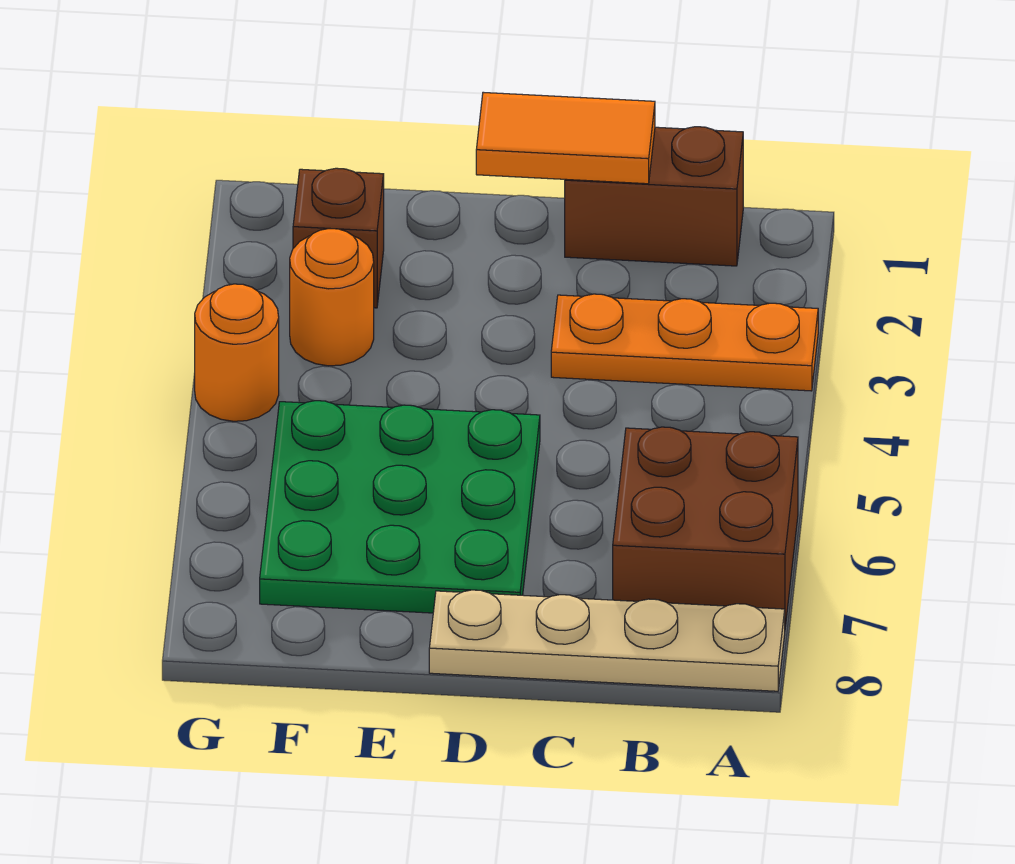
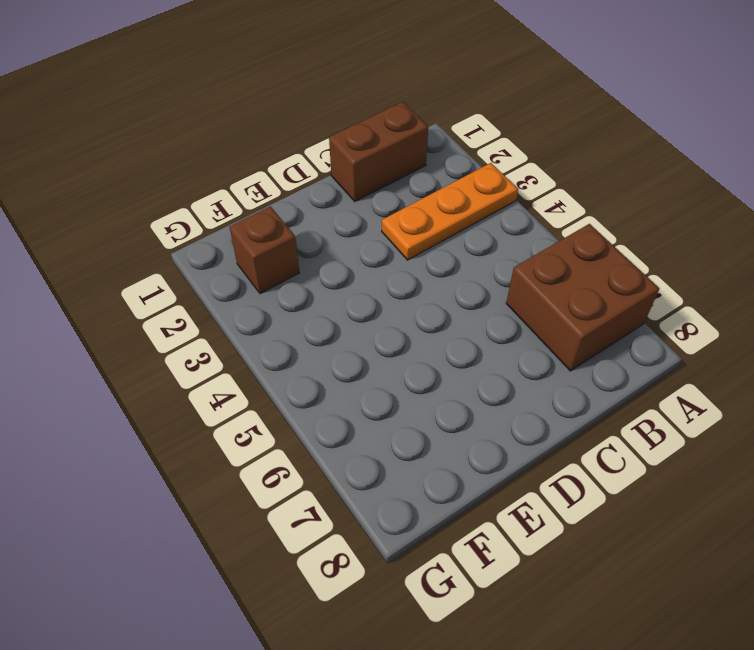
none -> tan 1x4 plate [429,590,785,691]
none -> green 3x3 plate [260,401,540,613]

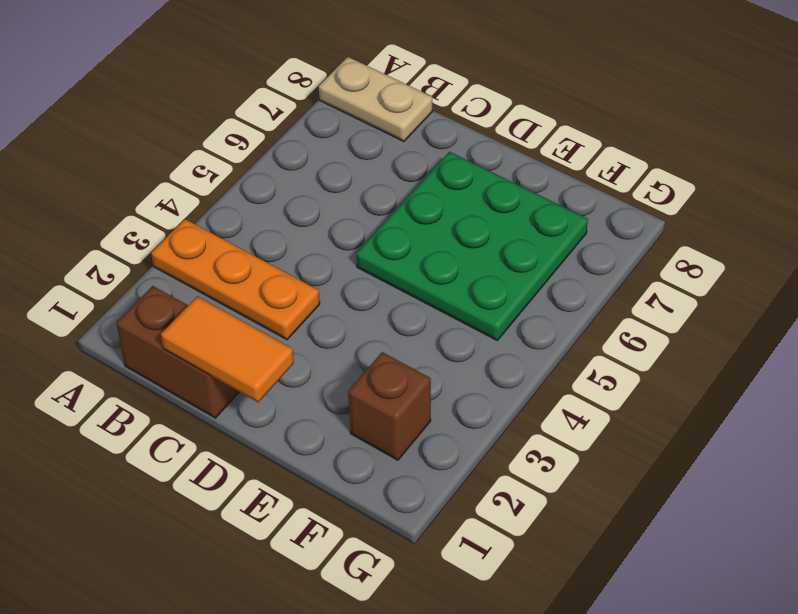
tan 1x2 plate [319,57,432,141] -> tan 1x4 plate [429,590,785,691]
none -> brown 2x2 brick [613,427,798,627]
none -> orange 1x1 round brick [290,229,374,366]

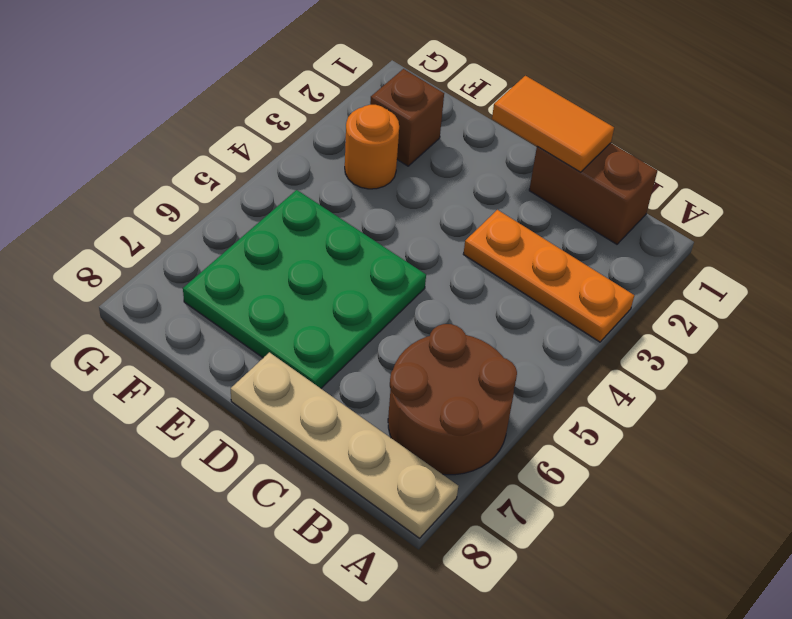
brown 2x2 round brick [388,324,517,475] -> brown 2x2 brick [613,427,798,627]
none -> orange 1x1 round brick [195,284,279,421]

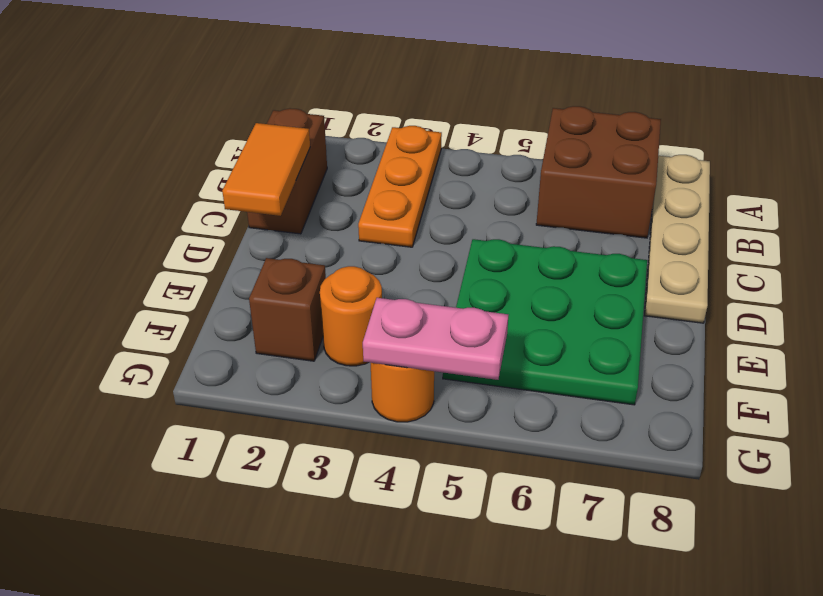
pink 1x2 plate [363,298,508,380] -> none

